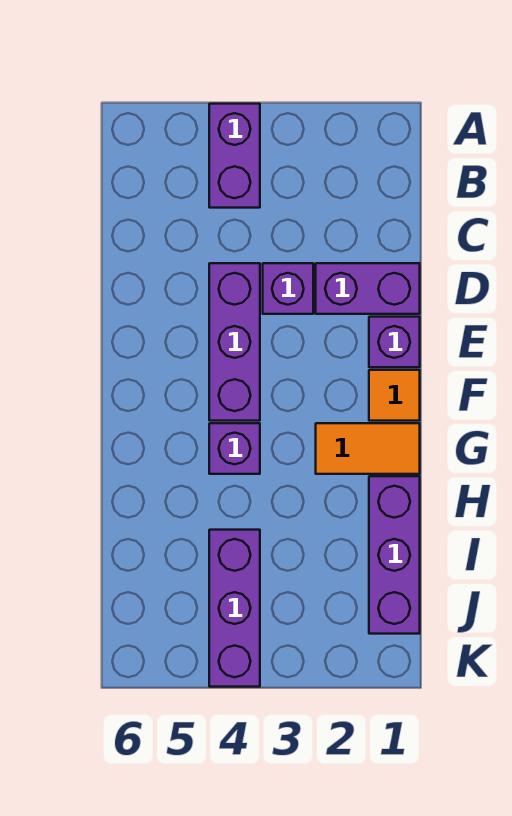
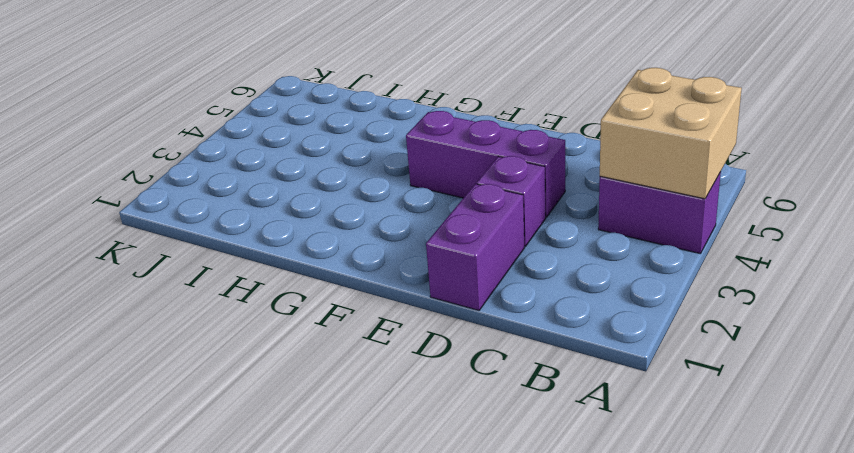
tan 2x2 brick [600,68,742,199] -> none
none -> purple 1x1 brick [369,317,420,367]
none -> orange 1x1 tile [369,370,420,421]

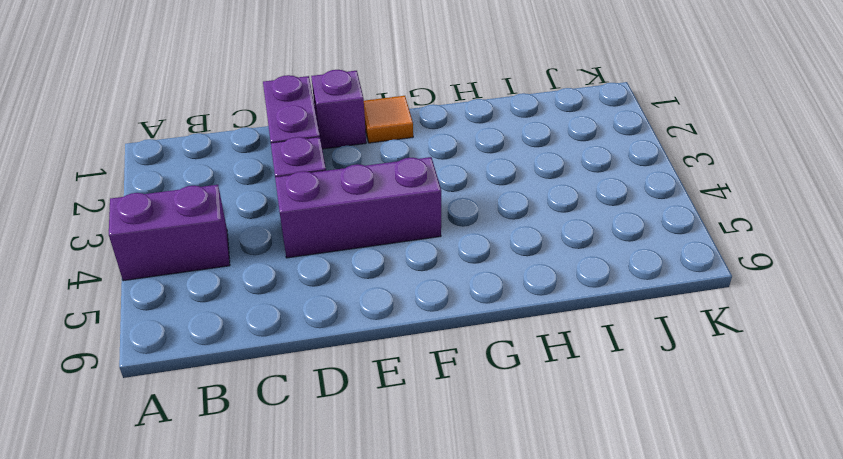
none -> orange 1x2 tile [316,423,420,474]
none -> purple 1x1 brick [209,423,260,474]

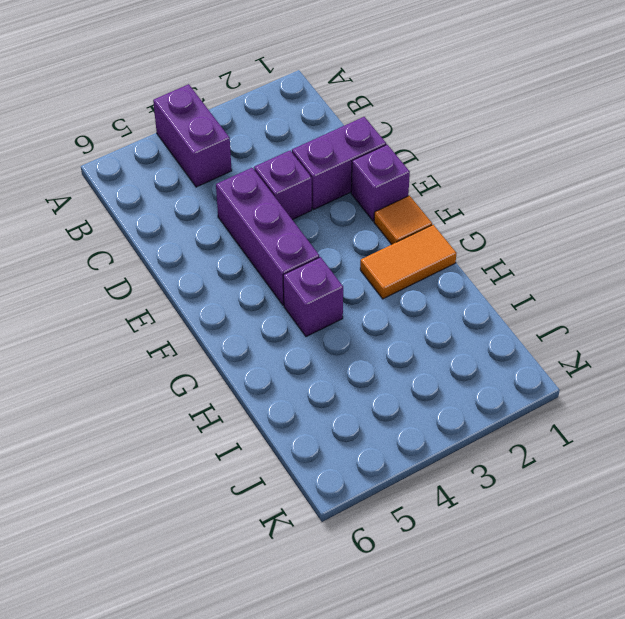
none -> purple 1x3 brick [369,476,420,634]
none -> purple 1x3 brick [209,530,260,687]

